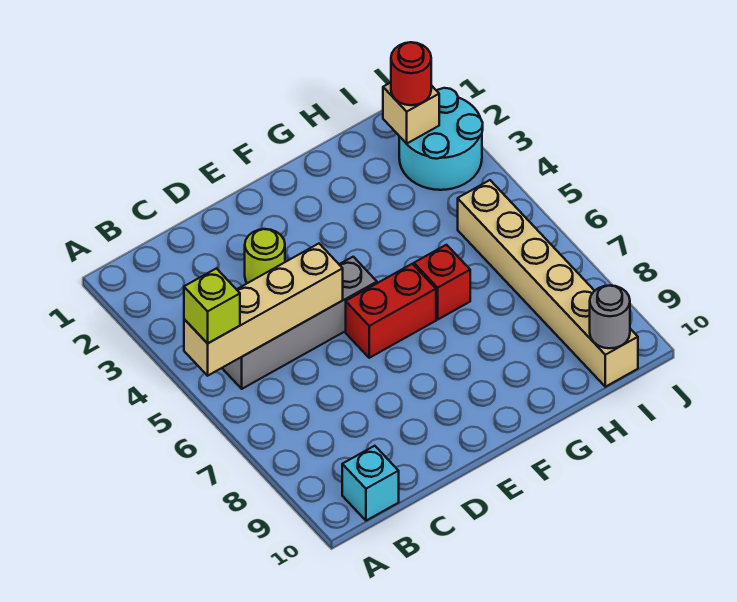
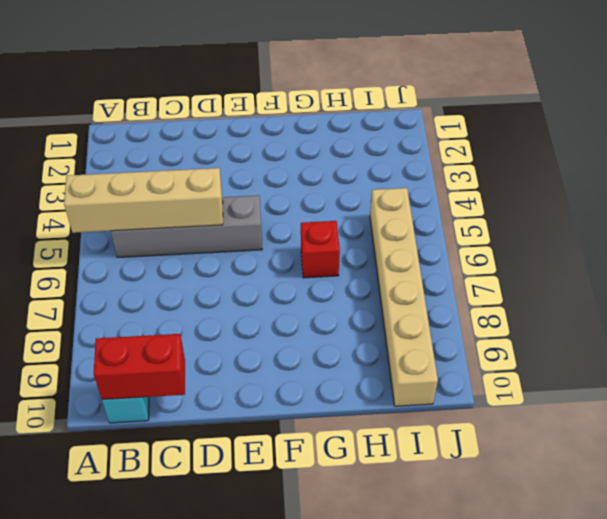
red 1x2 brick [94,334,185,399] -> red 1x2 brick moved to [346,264,436,358]
none -> lime 1x1 round brick [245,229,285,283]
none -> cyan 2x2 round brick [399,88,483,190]
none -> tan 1x1 brick [383,83,439,144]

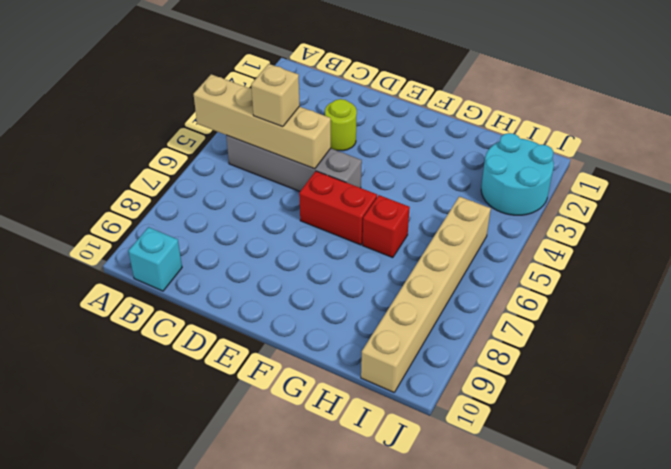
tan 1x1 brick [251,64,300,127] -> tan 1x1 brick moved to [383,83,439,144]
none -> grey 1x1 round brick [590,286,630,348]
none -> lime 1x1 brick [184,268,240,344]
none -> red 1x1 round brick [391,42,431,105]

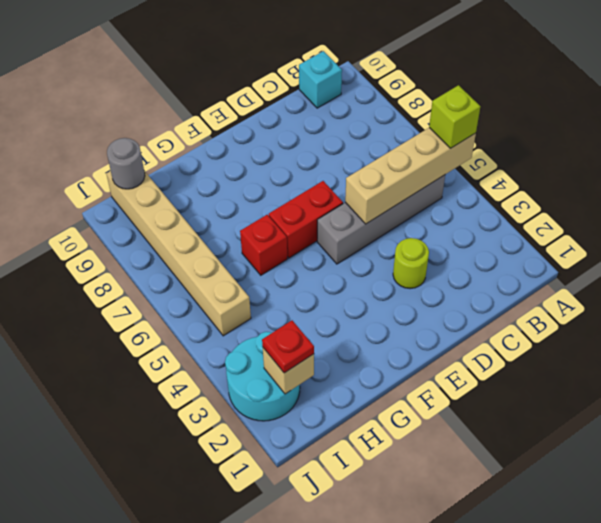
red 1x1 plate [262,321,314,373] -> red 1x1 round brick [391,42,431,105]

